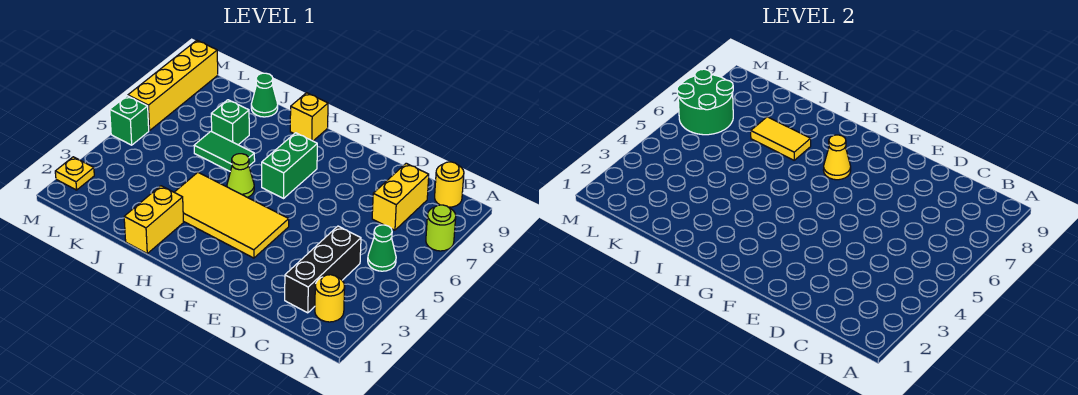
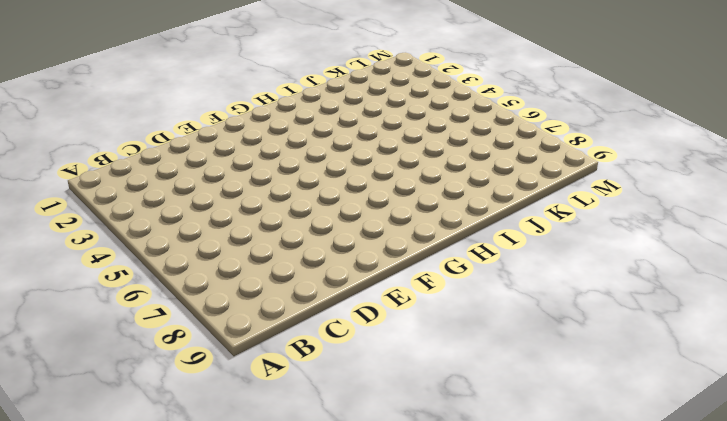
none -> lime 1x1 round brick [426,205,456,251]
none -> yellow 1x1 round brick [315,275,345,322]
none -> green 1x1 cone [368,225,396,271]

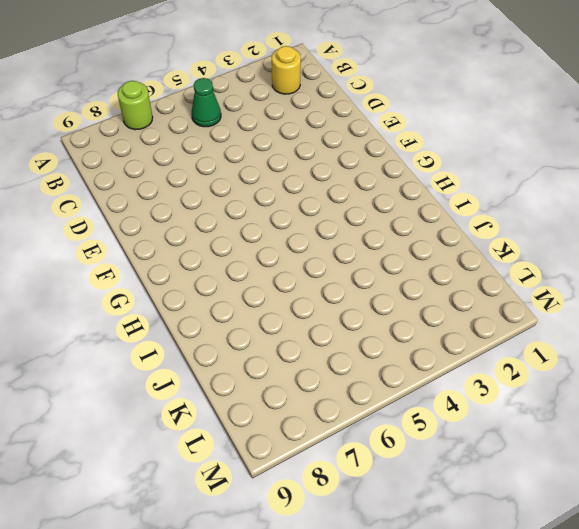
none -> yellow 1x1 round brick [435,162,464,207]
none -> black 1x3 brick [285,226,361,313]
none -> yellow 1x2 brick [372,163,429,230]

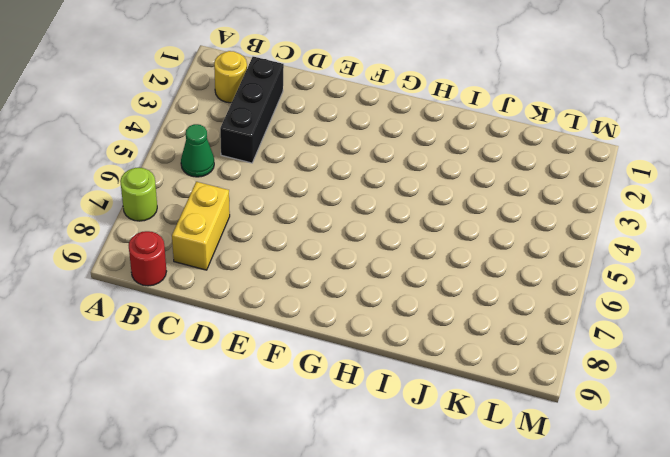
red 1x1 round brick [129,231,167,286] -> yellow 1x1 round brick [435,162,464,207]
none -> yellow 2x4 tile [174,172,289,258]
none -> green 1x2 brick [262,133,317,198]
none -> lime 1x1 cone [227,154,254,197]

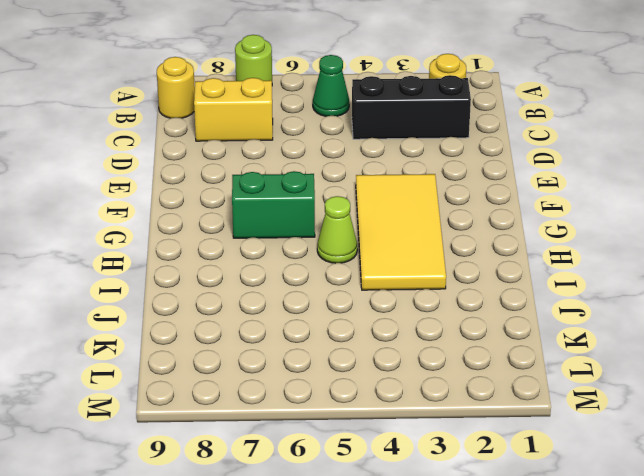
none -> yellow 1x1 brick [290,93,328,141]
none -> yellow 1x2 brick [124,186,184,253]
none -> green 1x2 tile [194,131,255,172]

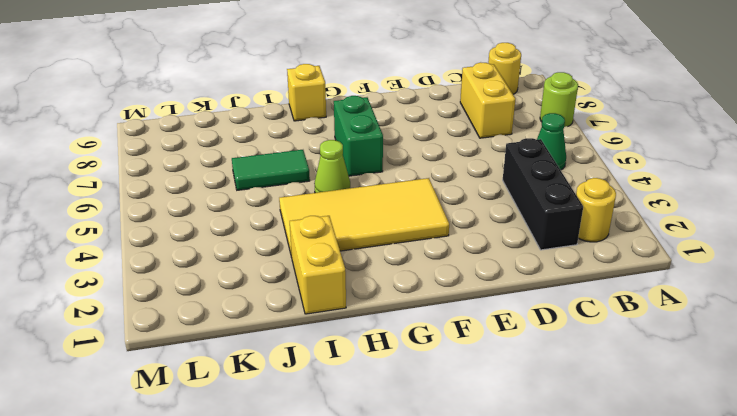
none -> green 1x1 brick [211,100,249,145]
none -> green 1x1 cone [251,73,278,117]
none -> yellow 1x1 plate [55,157,94,190]

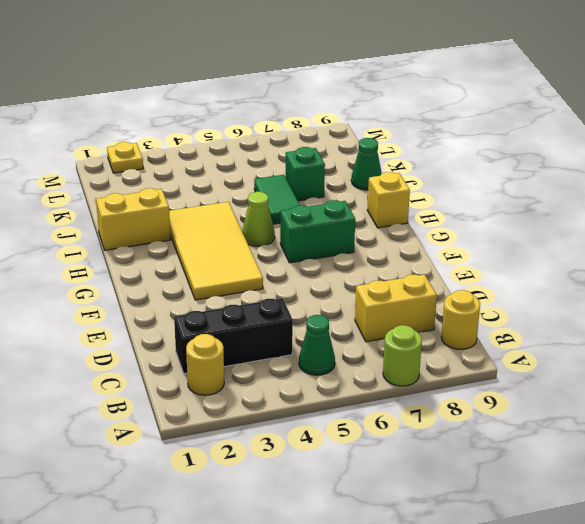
none -> green 1x1 brick [110,96,149,145]
none -> yellow 1x4 brick [128,40,218,131]
none -> yellow 1x1 cone [823,135,851,180]

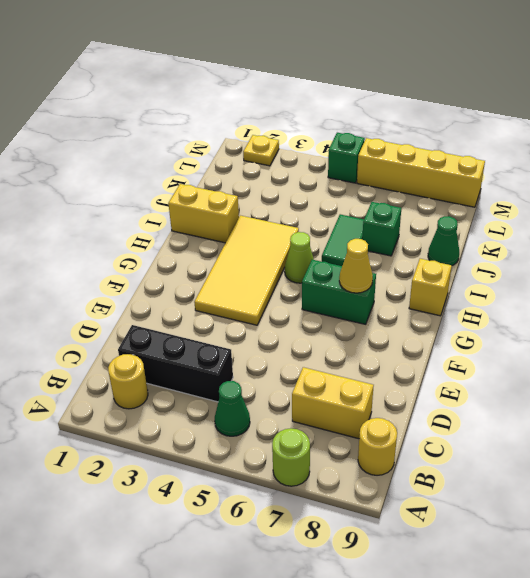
none -> yellow 1x2 tile [751,117,811,160]
none -> green 2x2 round brick [677,69,733,135]

